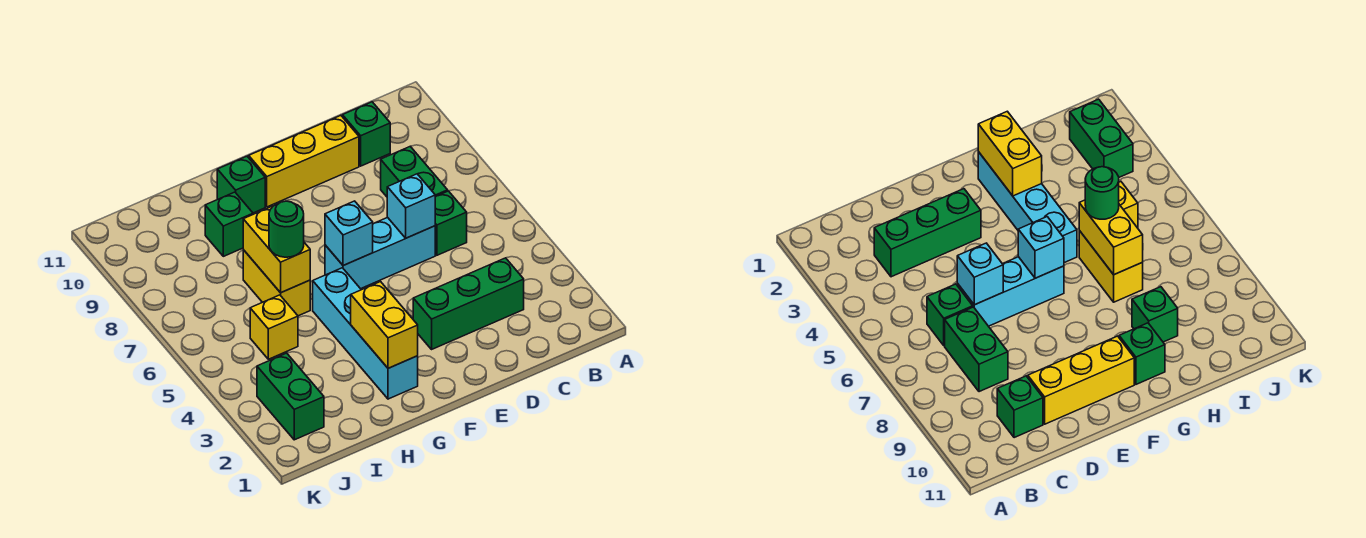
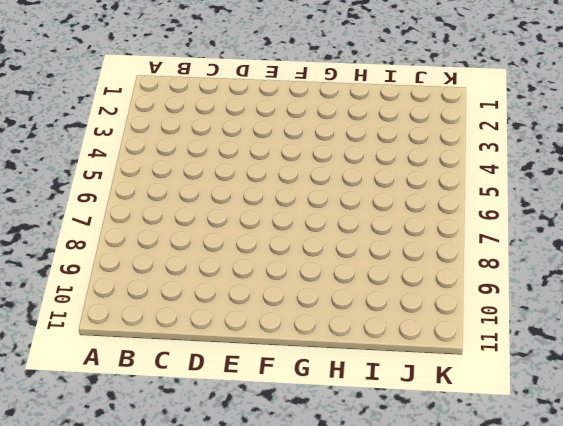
none -> green 1x3 brick [413,258,524,349]
none -> green 1x1 brick [435,191,467,255]
none -> green 1x2 brick [381,146,448,197]

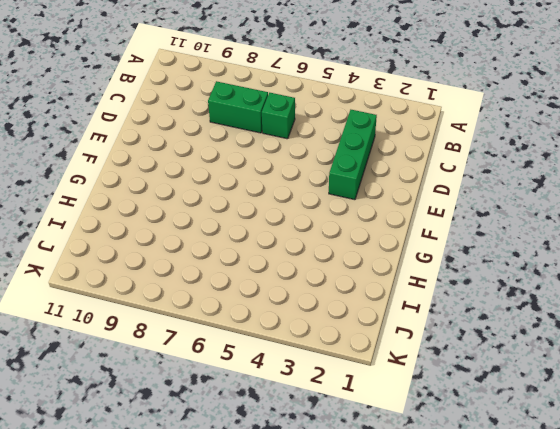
none -> green 1x1 brick [342,102,390,166]
none -> cyan 1x3 brick [325,217,435,289]
none -> yellow 1x3 brick [249,115,359,207]

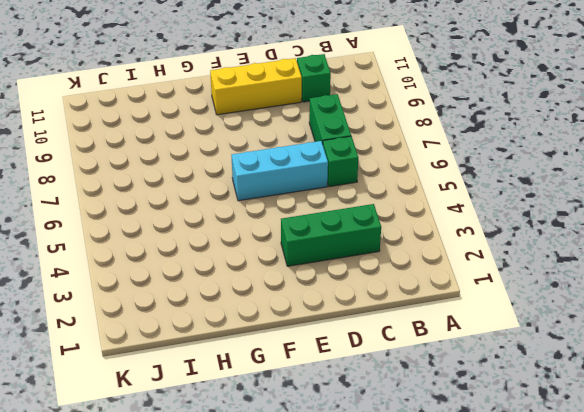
none -> cyan 1x4 brick [313,268,418,399]
none -> green 1x1 brick [217,156,265,213]
none -> yellow 1x2 brick [243,250,310,316]

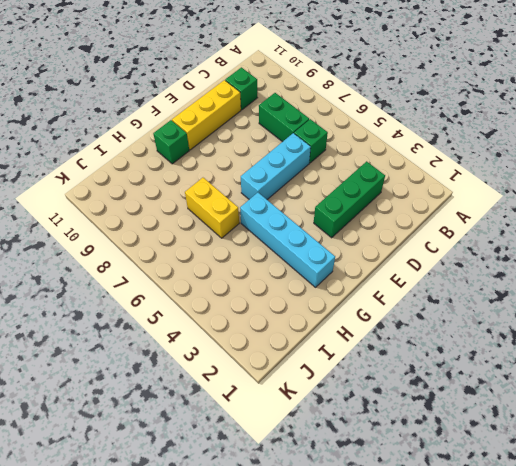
none -> green 1x1 brick [205,192,253,256]
none -> yellow 1x1 brick [250,295,298,359]
none -> green 1x2 brick [257,353,324,440]

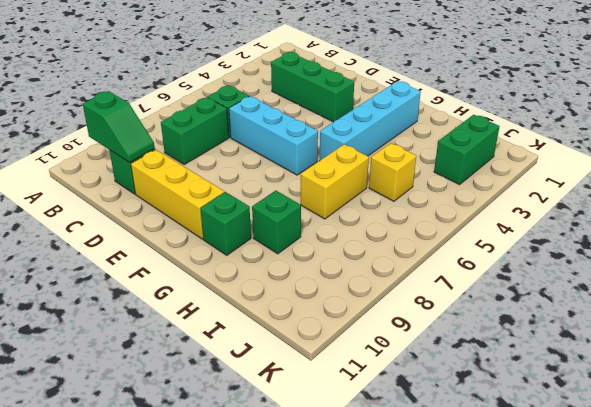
green 1x2 slope [83,91,155,162] -> none
none -> cyan 1x1 brick [387,174,435,238]
none -> cyan 1x1 brick [325,201,373,266]
none -> yellow 1x2 brick [351,282,418,368]

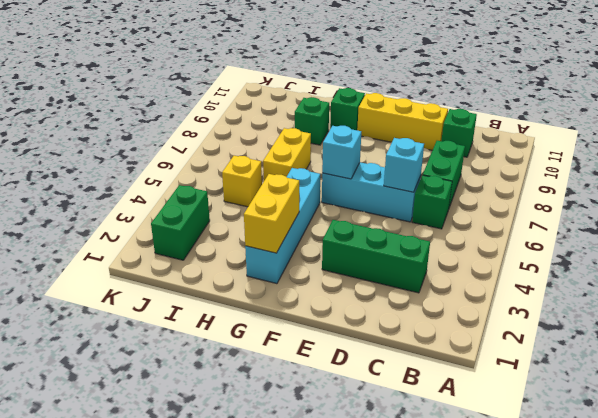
none -> yellow 1x2 brick [243,206,310,293]
none -> green 1x1 round brick [269,201,304,257]

